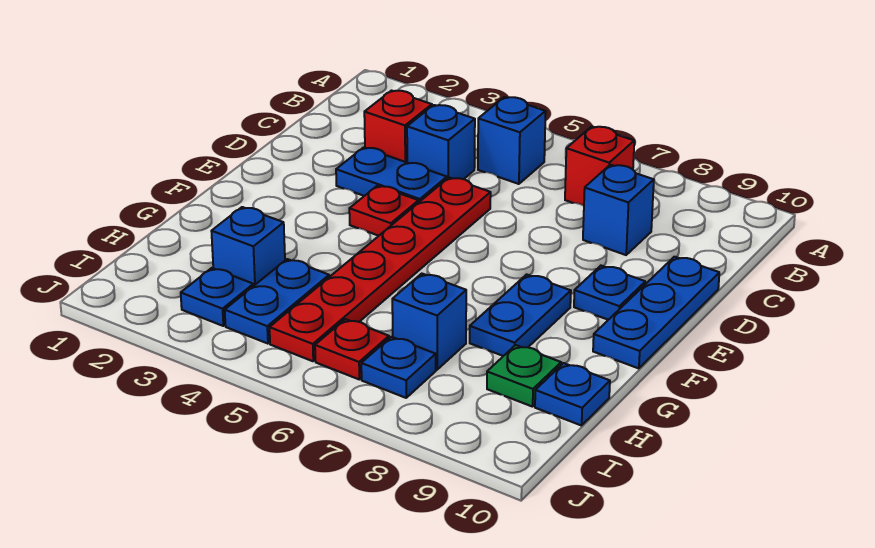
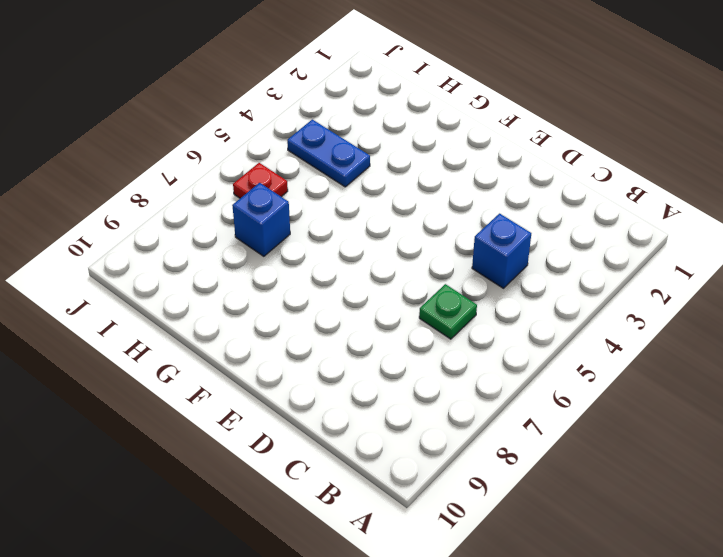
green 1x1 plate [419,284,477,339] -> green 1x1 plate moved to [487,345,561,407]
none -> blue 1x1 brick [478,97,546,184]
none -> red 1x1 brick [565,126,634,206]
none -> red 1x1 brick [364,91,432,162]

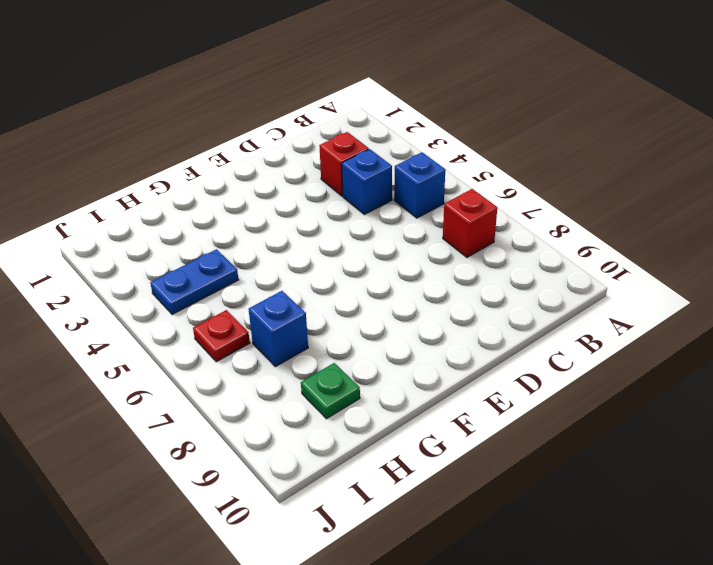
none -> blue 1x1 brick [583,165,654,255]
none -> blue 1x2 plate [336,147,447,202]
none -> red 1x6 plate [270,178,491,361]

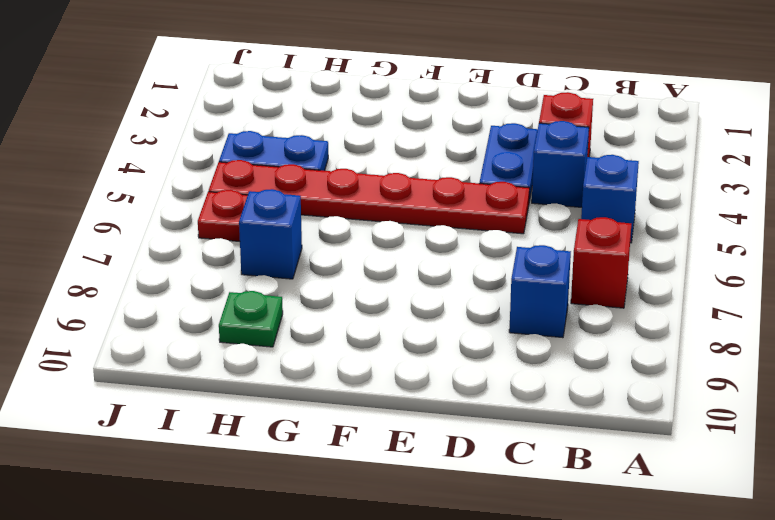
none -> blue 1x3 plate [593,257,719,368]
none -> red 1x1 plate [349,186,419,236]
none -> blue 1x1 plate [574,266,645,320]

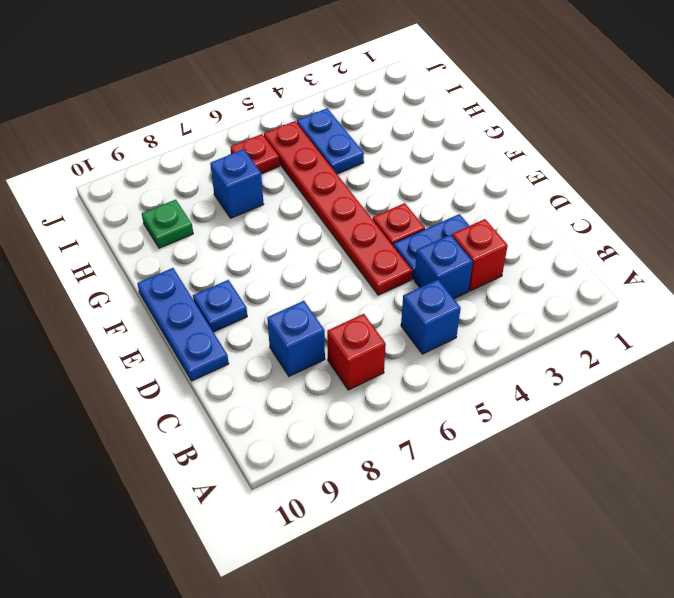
none -> blue 1x2 plate [470,274,571,356]
none -> blue 1x1 brick [211,207,285,286]
none -> blue 1x1 plate [535,363,610,426]

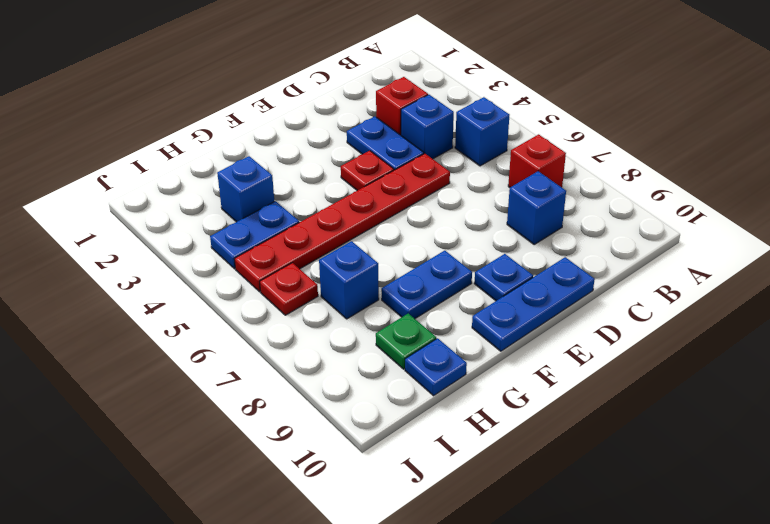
none -> blue 1x1 plate [181,268,253,326]
none -> blue 1x1 plate [361,337,436,398]

